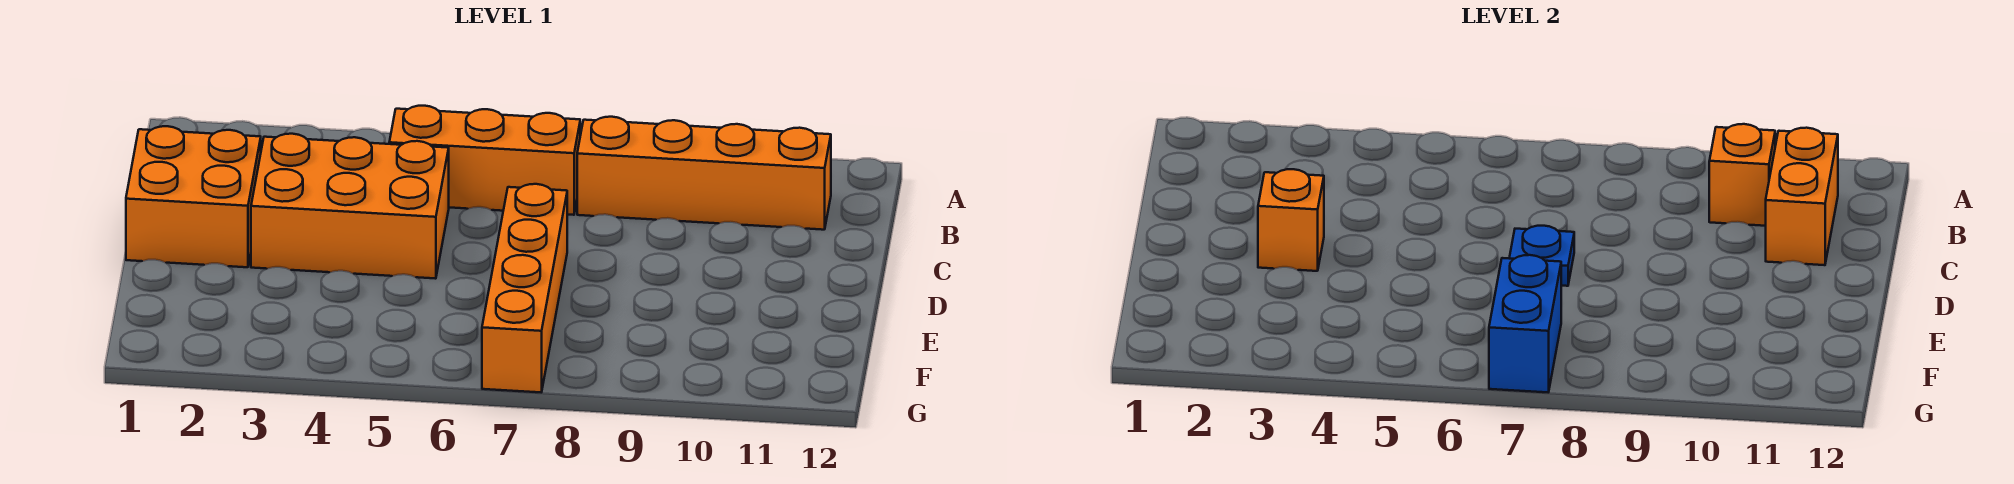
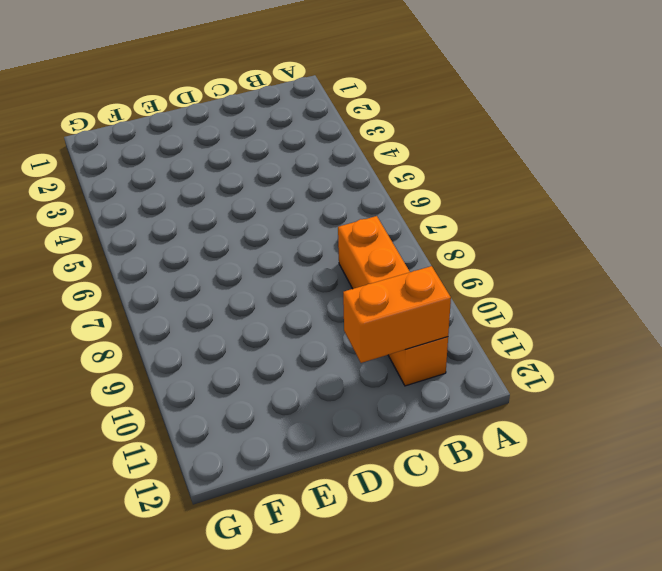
none -> orange 1x3 brick [389,106,580,215]
none -> orange 2x2 brick [126,126,261,267]

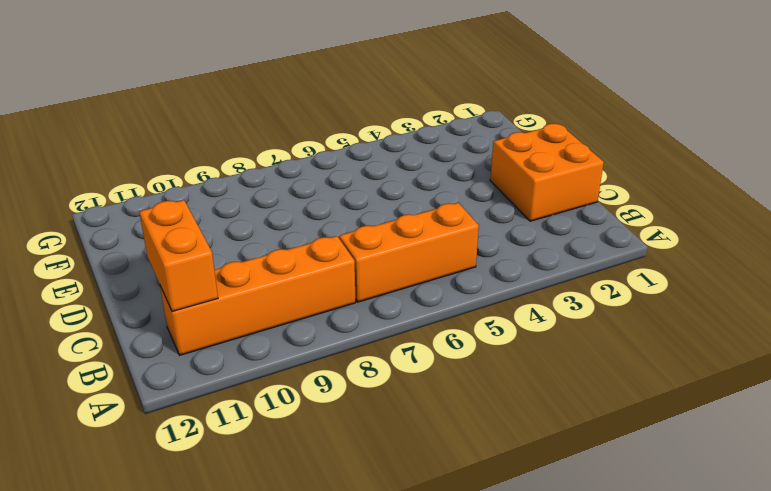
none -> orange 2x3 brick [251,134,449,279]
none -> orange 1x4 brick [482,184,567,392]

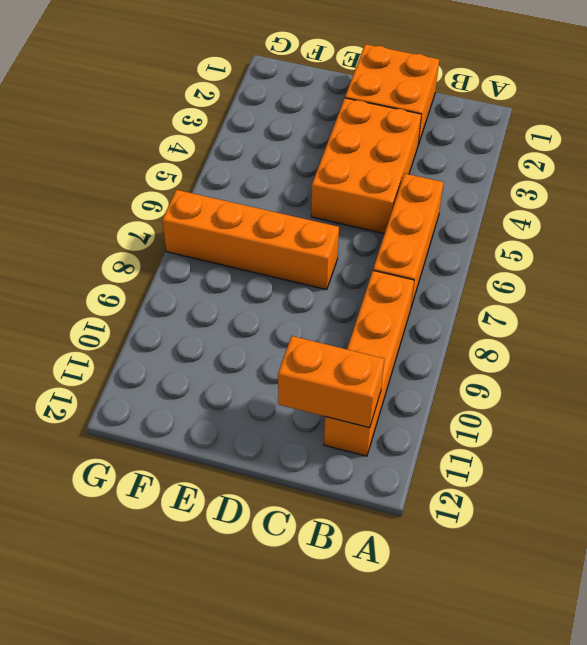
none -> orange 1x1 brick [1709,124,1775,226]
none -> orange 1x1 brick [1258,169,1324,271]

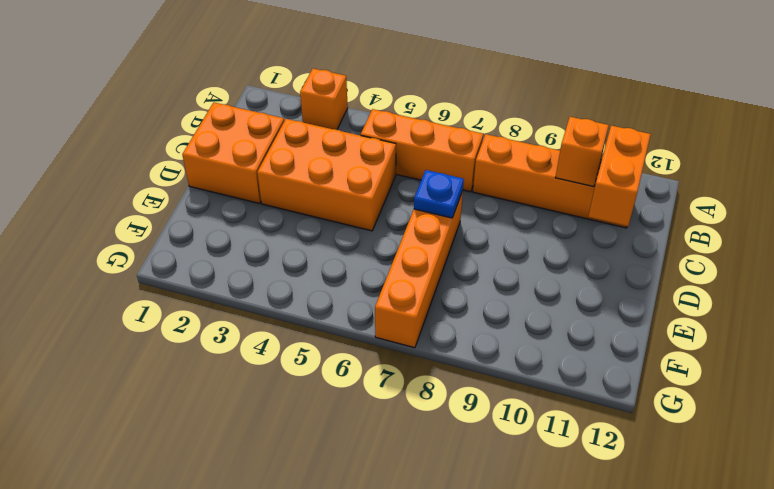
orange 1x1 brick [300,69,348,130] -> orange 1x1 brick moved to [1258,169,1324,271]
none -> blue 1x2 brick [1489,255,1561,392]

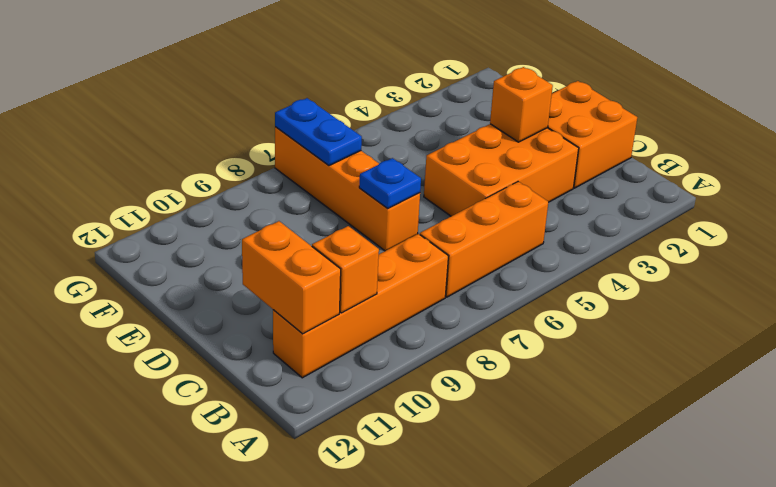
blue 1x2 plate [275,98,362,166] -> blue 1x2 brick [1489,255,1561,392]

